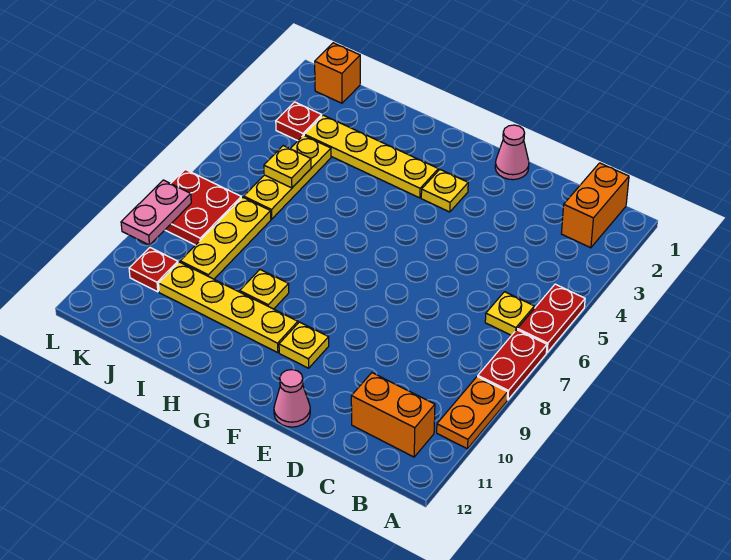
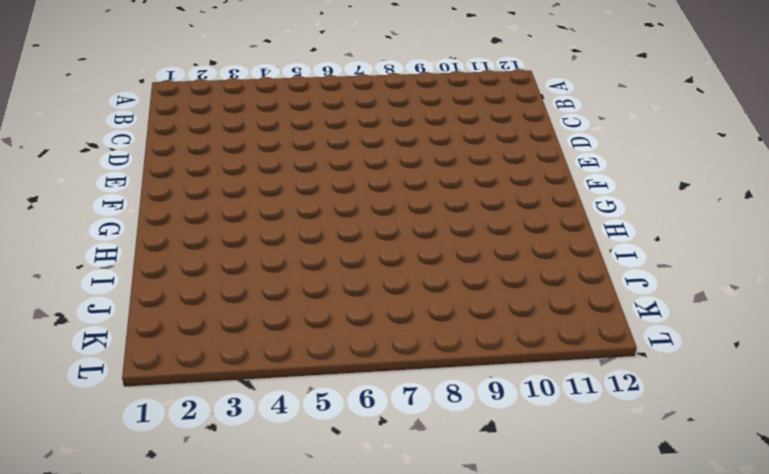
none -> red 1x2 plate [517,284,585,352]
none -> red 1x2 plate [478,330,547,400]
none -> orange 1x2 plate [437,377,508,449]

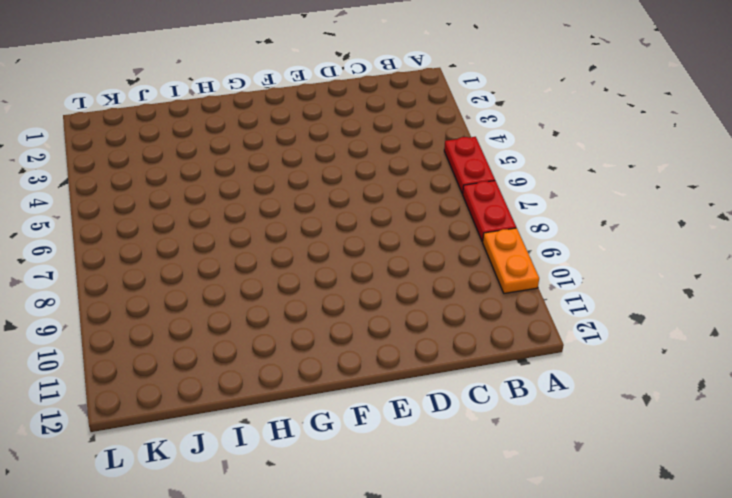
none -> orange 1x2 brick [561,163,629,248]
none -> yellow 1x1 plate [485,292,534,335]
none -> orange 1x2 brick [351,373,435,457]

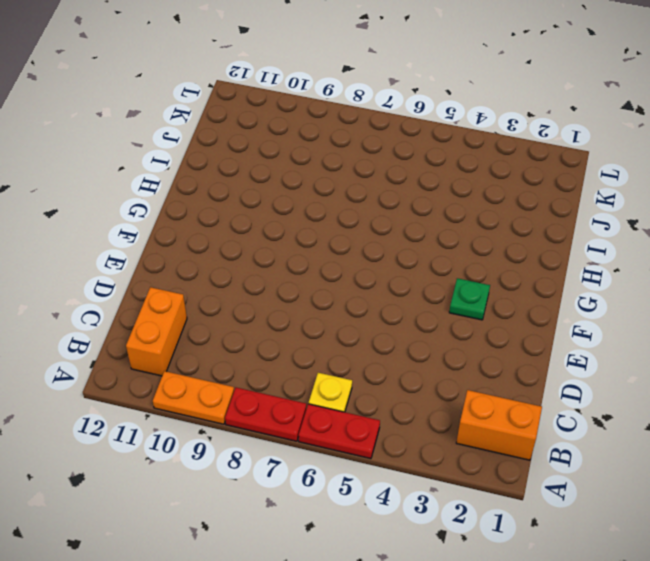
green 1x1 plate [449,278,490,320] -> yellow 1x1 plate [421,170,468,212]
none -> pink 1x1 cone [495,125,529,180]
none -> pink 1x1 cone [274,370,310,427]
none -> yellow 1x1 plate [279,322,329,368]

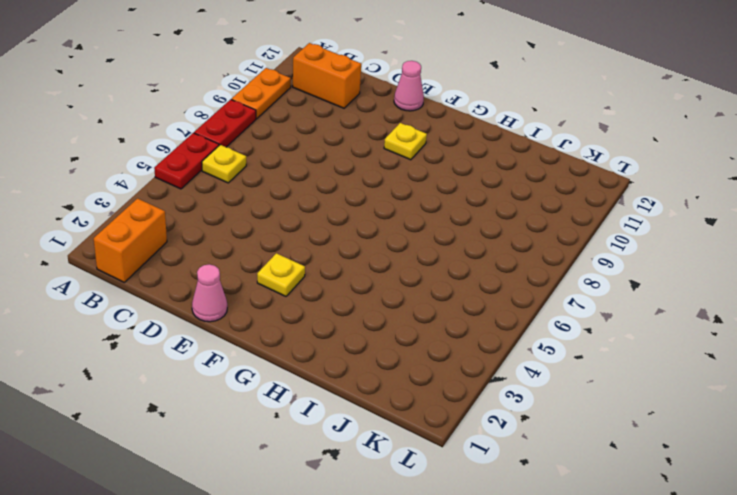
none -> yellow 1x4 plate [304,115,438,198]
none -> yellow 1x4 plate [159,262,298,353]
none -> yellow 1x1 plate [240,270,289,309]

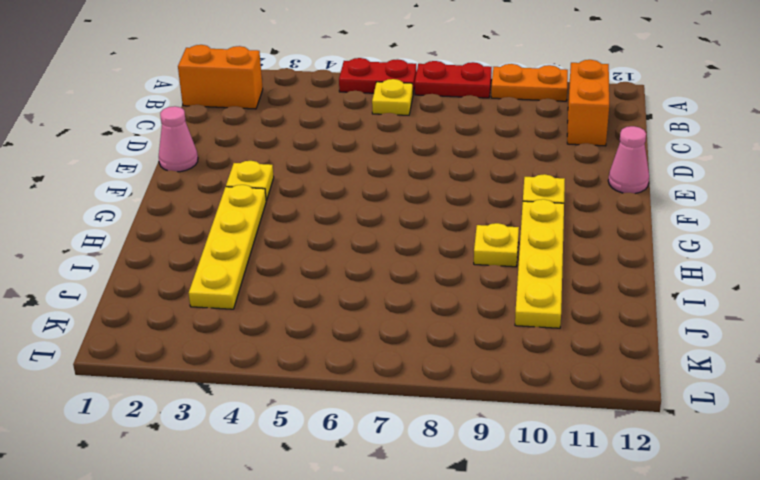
none -> yellow 1x3 plate [244,135,331,219]
none -> yellow 1x3 plate [180,197,271,279]
none -> orange 1x1 brick [315,43,360,103]

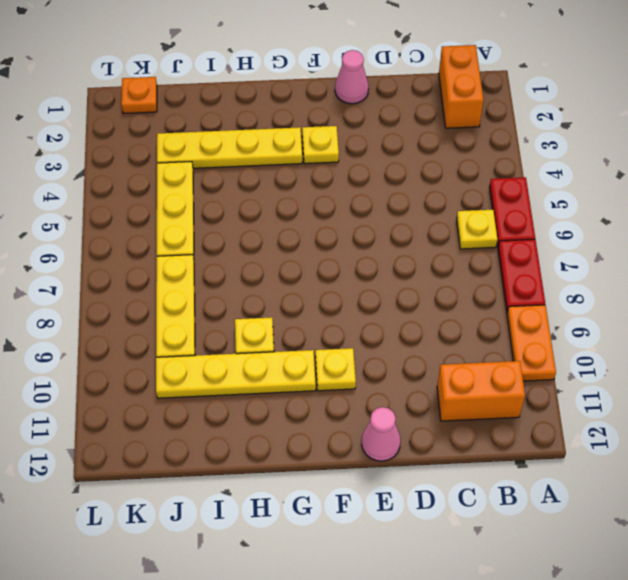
orange 1x1 plate [121,77,157,113] -> orange 1x1 brick [315,43,360,103]
none -> red 1x1 plate [276,102,322,141]
none -> red 2x2 plate [165,169,241,245]
none -> red 1x1 plate [129,248,178,292]

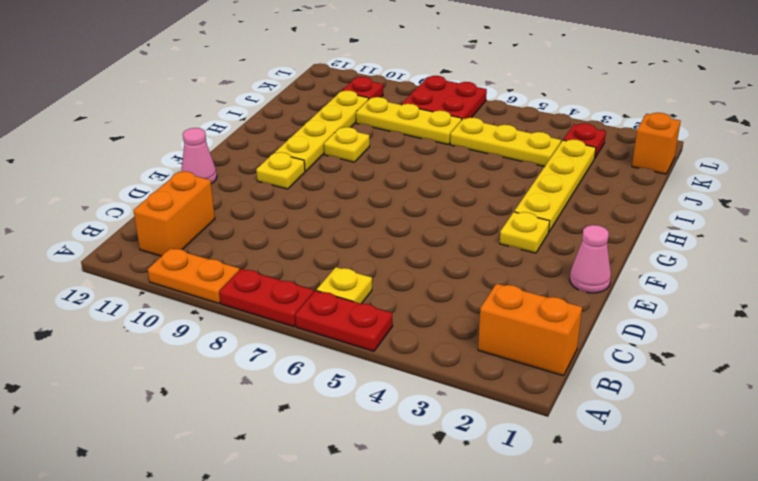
none -> yellow 1x1 plate [264,146,311,188]
none -> pink 1x2 plate [121,180,191,245]

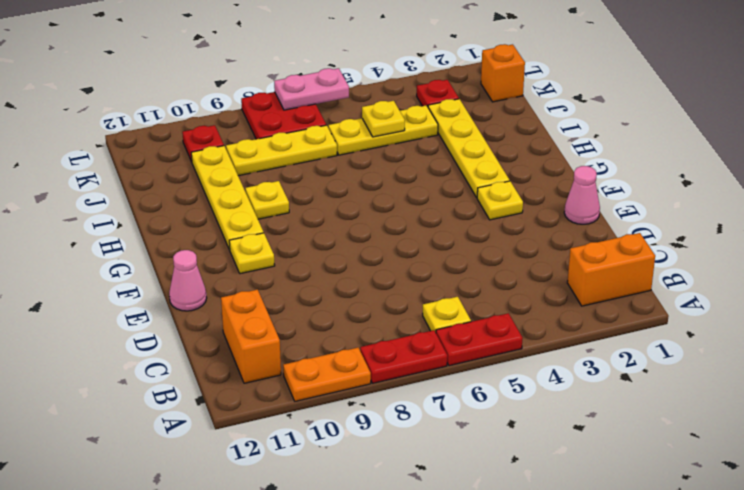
pink 1x2 plate [274,68,349,110] -> pink 1x2 plate moved to [121,180,191,245]

